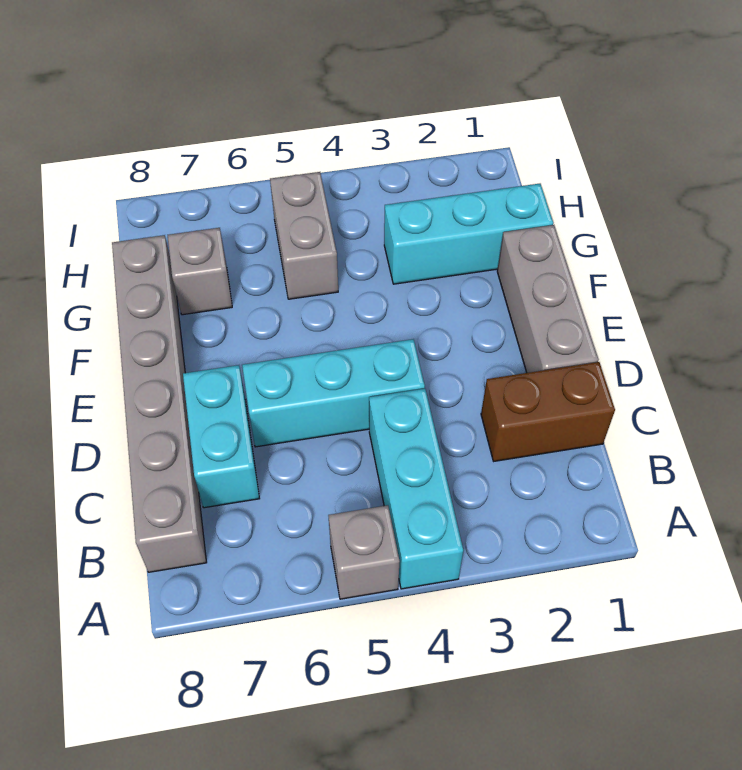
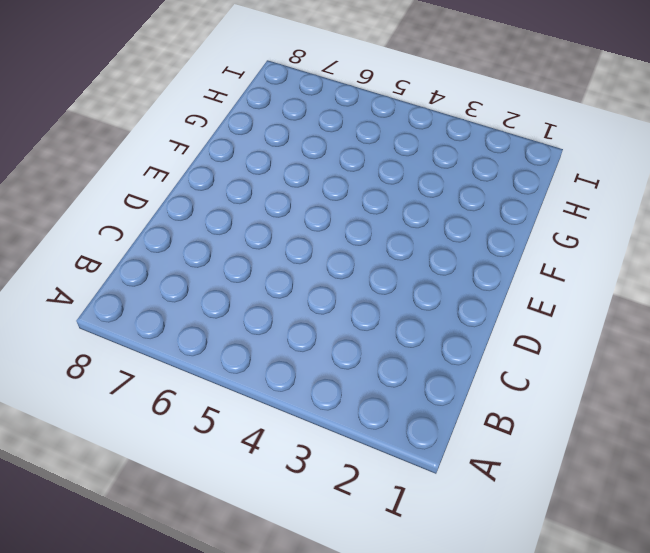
none -> cyan 1x3 brick [369,389,463,589]
none -> grey 1x1 brick [328,505,400,599]

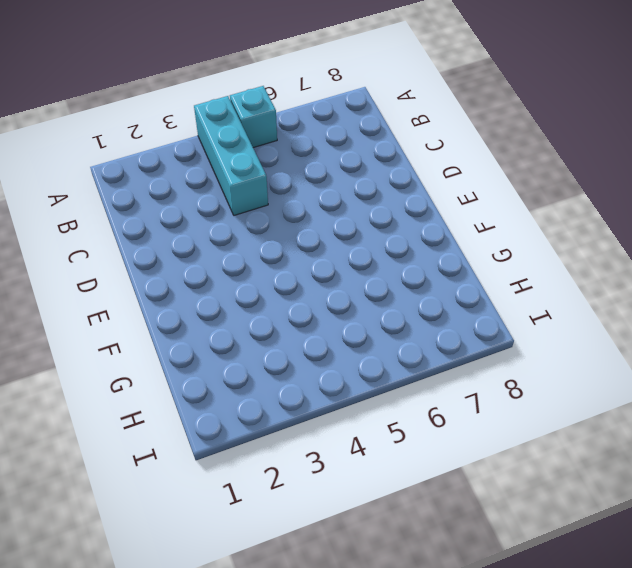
cyan 1x1 brick [230,86,277,148] -> grey 1x1 brick [328,505,400,599]
none -> grey 1x6 brick [112,235,207,572]
none -> brown 1x2 brick [481,362,615,461]

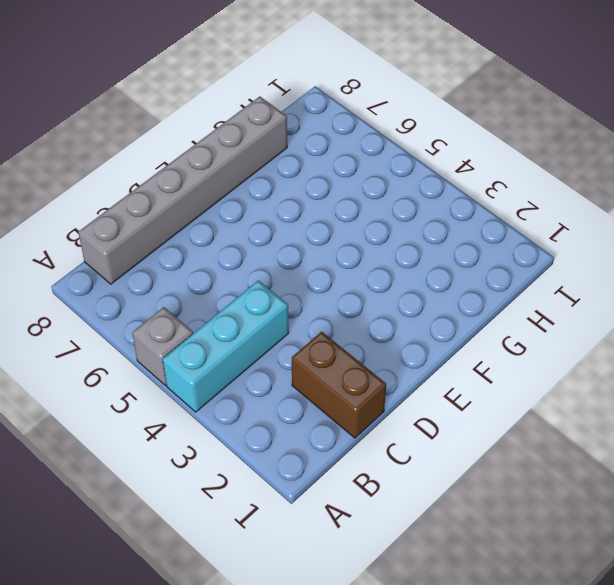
none -> cyan 1x2 brick [183,365,259,508]
none -> grey 1x3 brick [497,225,599,373]

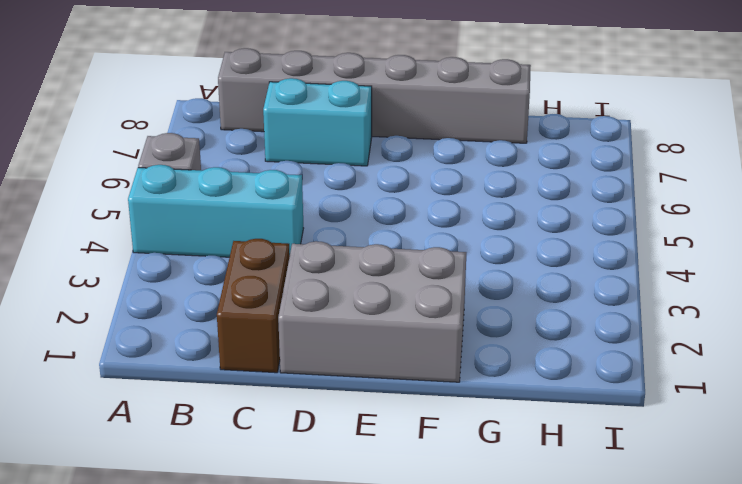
grey 2x3 brick [278,241,466,382] -> grey 1x3 brick [497,225,599,373]
none -> cyan 1x3 brick [242,339,425,447]
none -> cyan 1x3 brick [384,184,553,284]

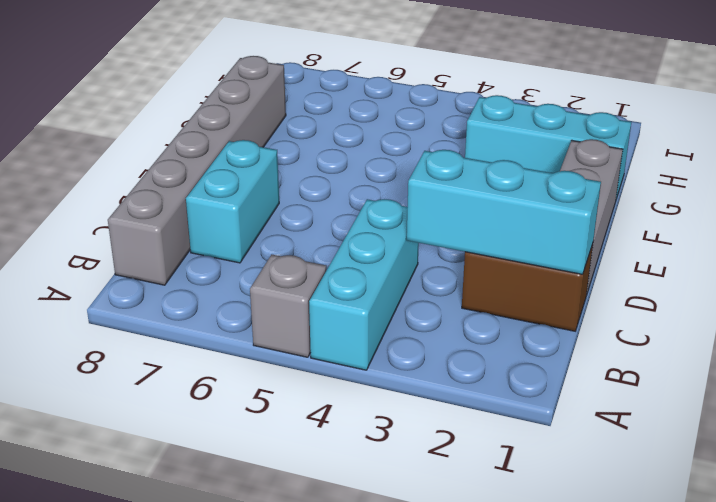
cyan 1x3 brick [407,150,601,274] -> cyan 1x3 brick moved to [242,339,425,447]
none -> grey 1x2 brick [270,172,338,299]
none -> grey 1x1 brick [168,228,232,315]

